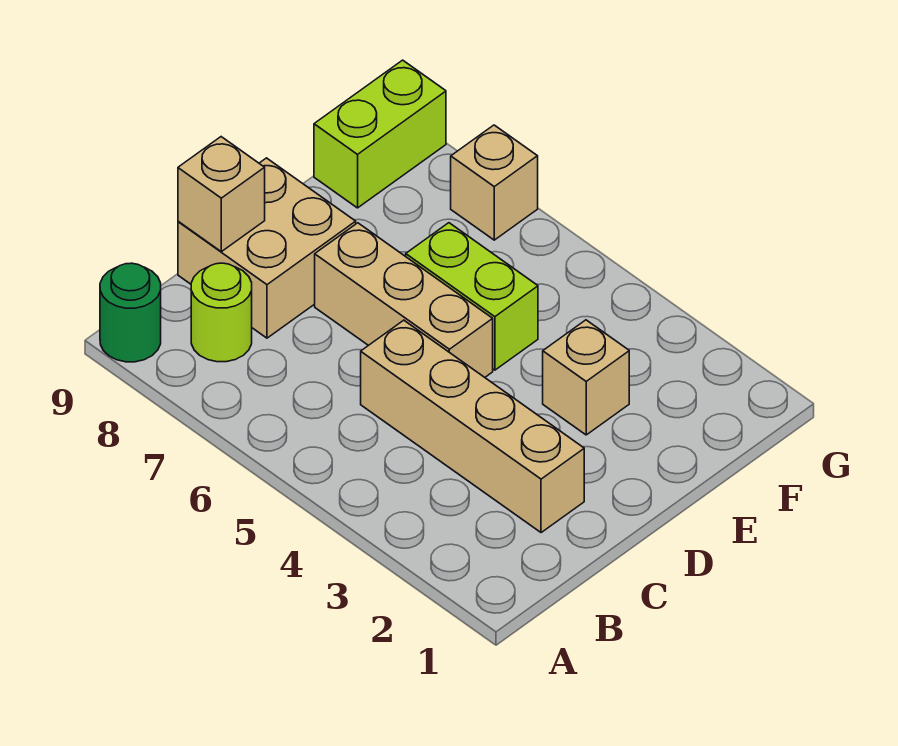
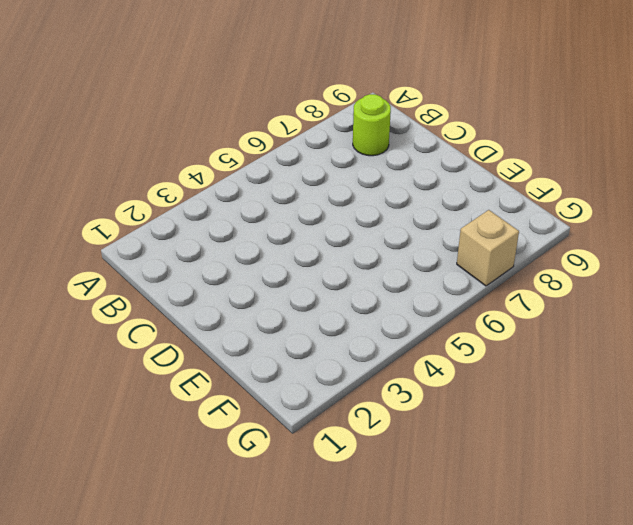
none -> green 1x1 round brick [100,263,161,362]
none -> tan 1x4 brick [361,320,584,533]

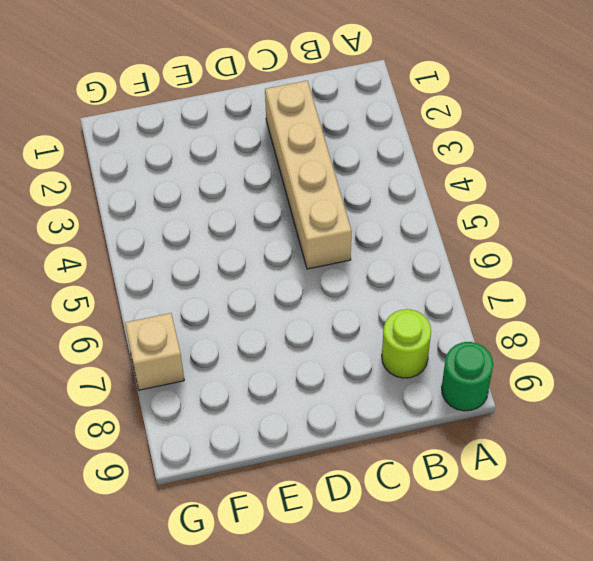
none -> tan 2x2 brick [178,158,356,338]
none -> tan 1x3 brick [315,223,493,377]

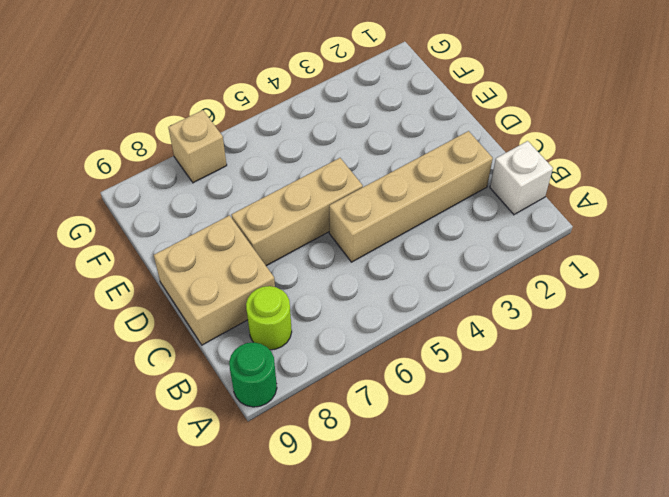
white 1x1 brick [490,141,553,215] -> none
none -> tan 1x1 brick [543,320,629,435]
none -> lime 1x2 brick [406,223,538,370]

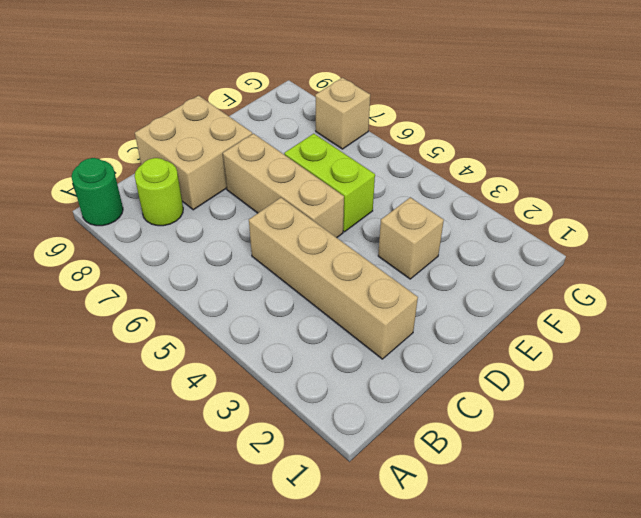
none -> lime 1x2 brick [314,60,446,208]
none -> tan 1x1 brick [178,137,265,252]

